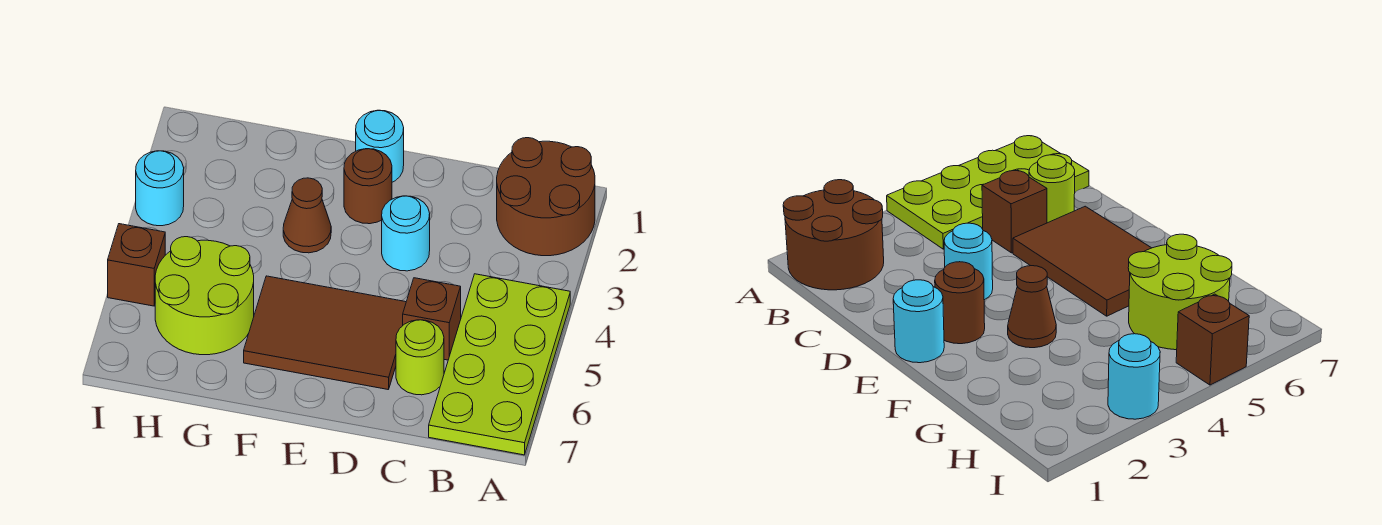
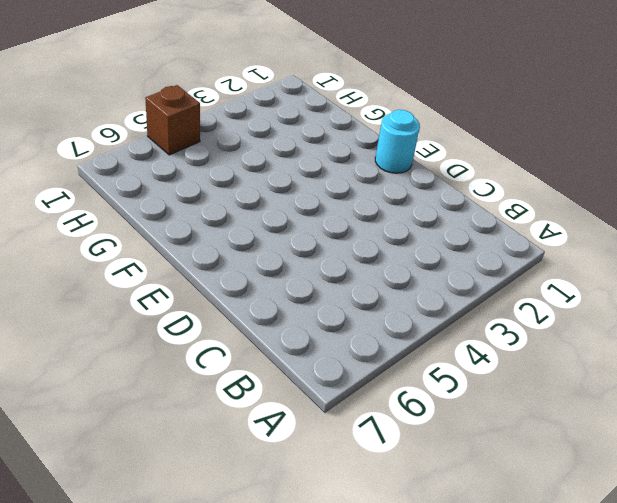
none -> brown 2x2 round brick [497,138,595,256]
none -> lime 2x4 plate [429,274,570,455]
none -> brown 1x1 brick [403,278,461,360]

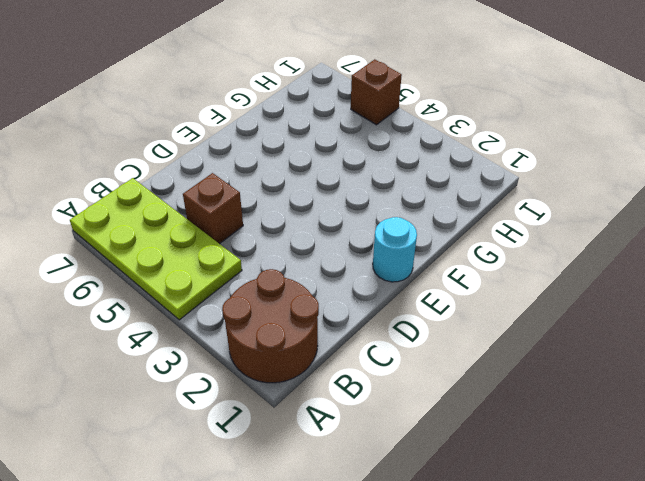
none -> lime 1x1 round brick [396,320,444,395]
none -> cyan 1x1 round brick [382,196,430,271]
none -> brown 2x3 tile [244,276,406,390]

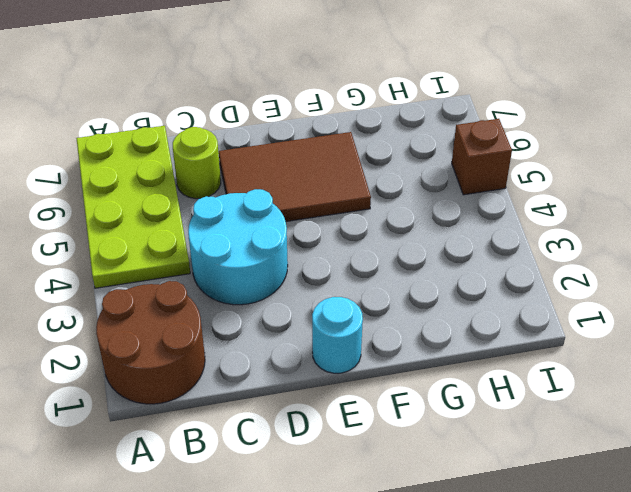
cyan 2x2 round brick [188,189,288,305] -> cyan 1x1 round brick [382,196,430,271]
none -> brown 1x1 brick [403,278,461,360]
none -> brown 1x1 round brick [344,149,392,224]
none -> brown 1x1 cone [283,178,331,253]

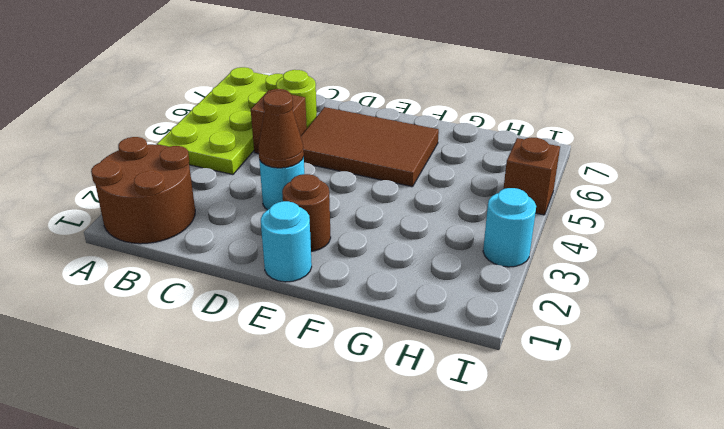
brown 1x1 cone [258,91,304,168] -> brown 1x1 cone moved to [283,178,331,253]
none -> lime 2x2 round brick [155,237,254,355]

